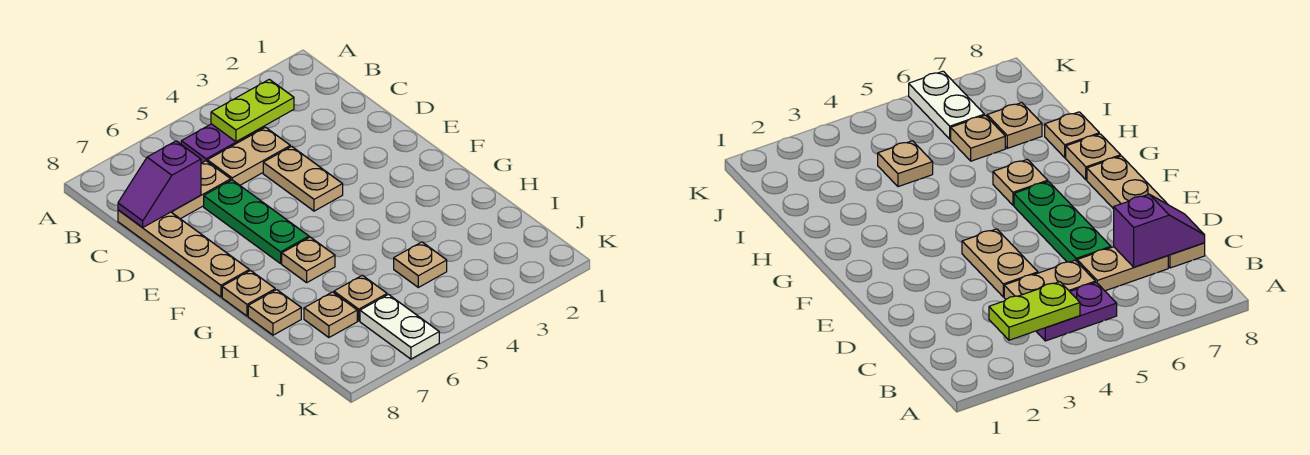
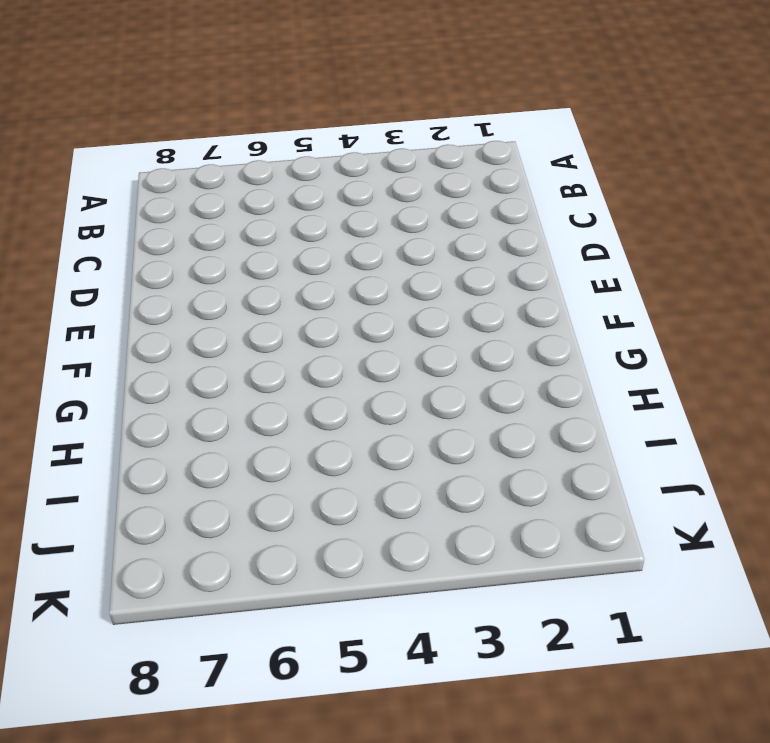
none -> purple 1x2 plate [181,124,264,163]
none -> tan 1x2 plate [207,127,290,185]
none -> tan 1x2 plate [172,161,231,219]

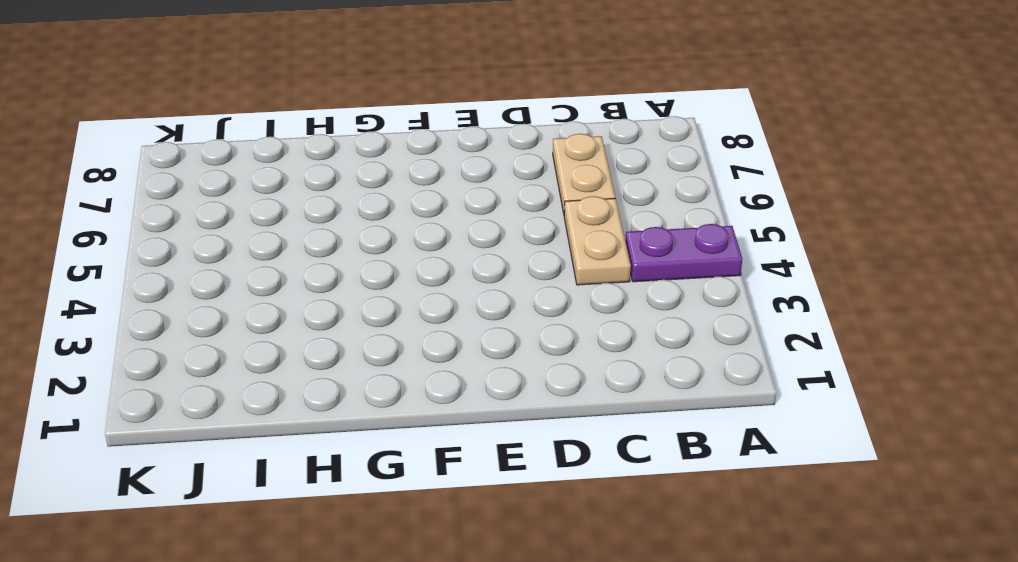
purple 1x2 plate [625,224,742,282] -> purple 1x2 plate turned to [181,124,264,163]
none -> tan 1x4 plate [118,210,249,297]
none -> tan 1x2 plate [263,146,343,211]
none -> green 1x3 plate [204,180,309,263]

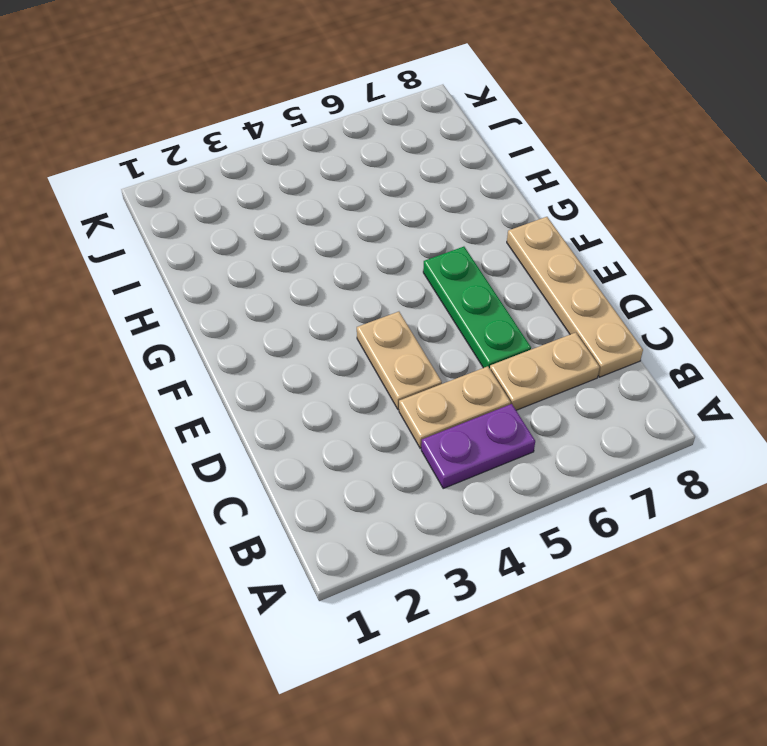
none -> tan 1x1 plate [282,237,335,283]
none -> tan 1x1 plate [222,271,275,316]
none -> tan 1x1 plate [248,290,301,335]

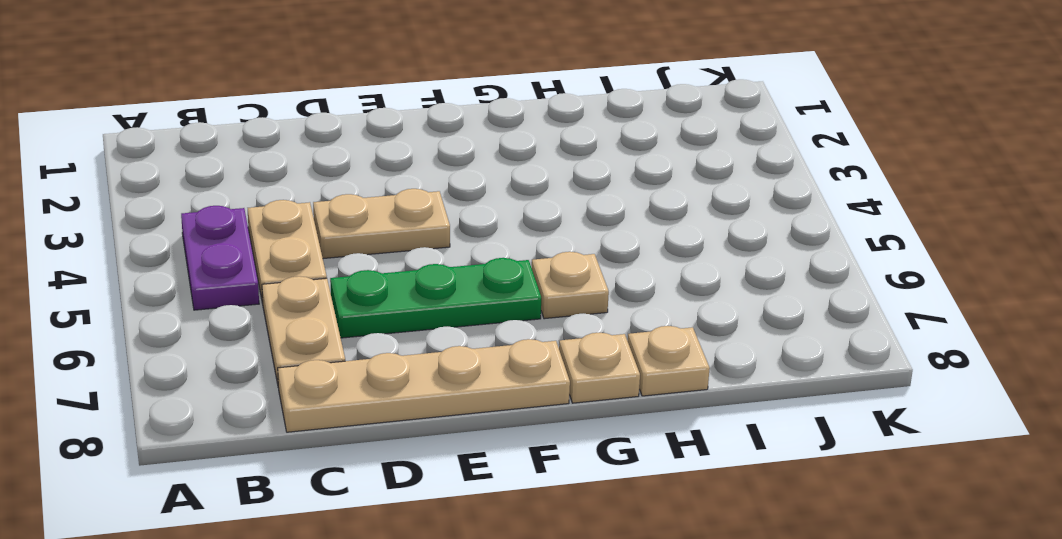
none -> tan 1x1 plate [394,242,447,287]
none -> tan 1x1 plate [334,275,387,321]
none -> tan 1x1 plate [304,292,357,337]

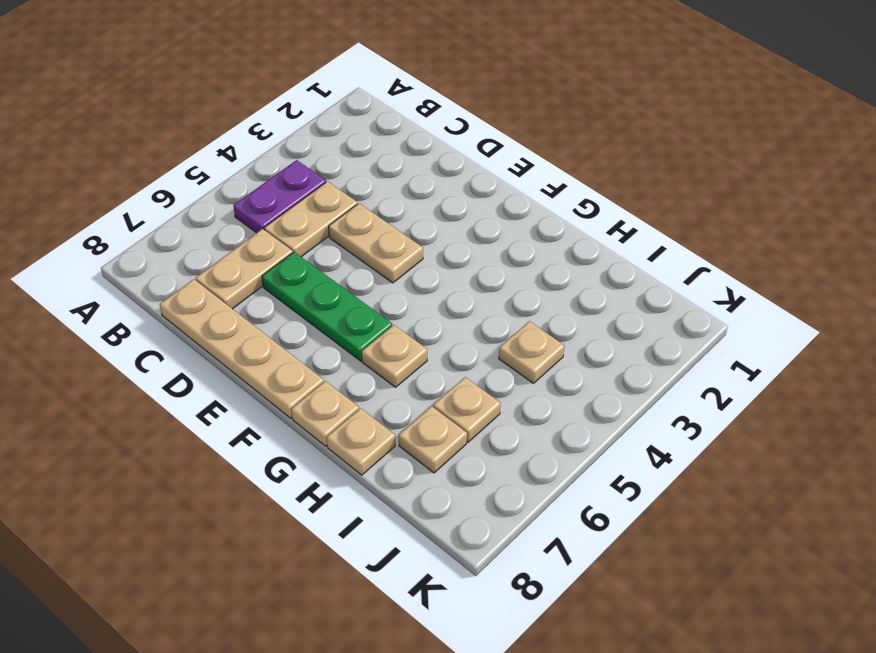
none -> white 1x2 plate [360,294,439,359]
none -> lime 1x2 plate [211,79,294,142]
none -> purple 1x2 slope [118,141,201,228]

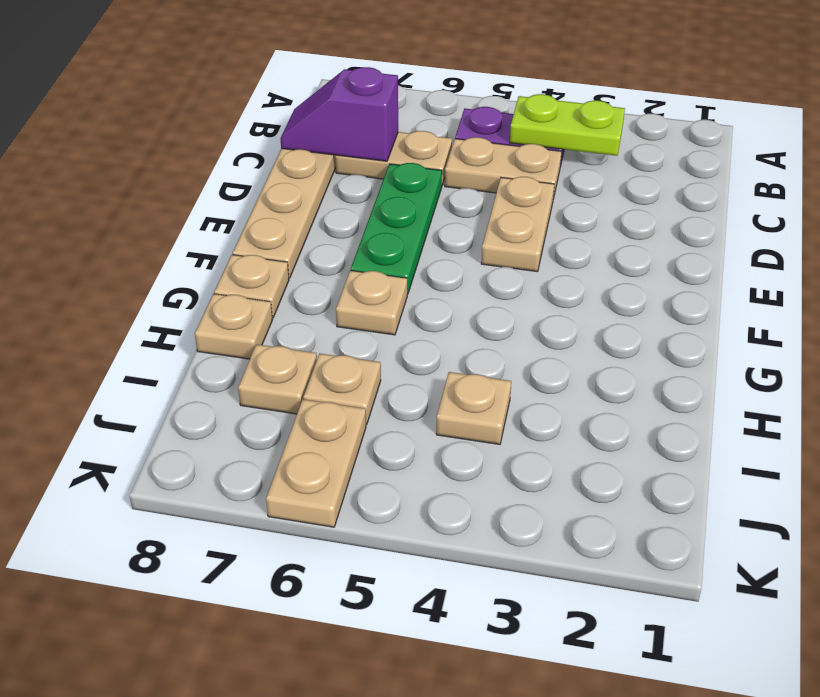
tan 1x2 plate [266,399,366,527] -> white 1x2 plate [360,294,439,359]

